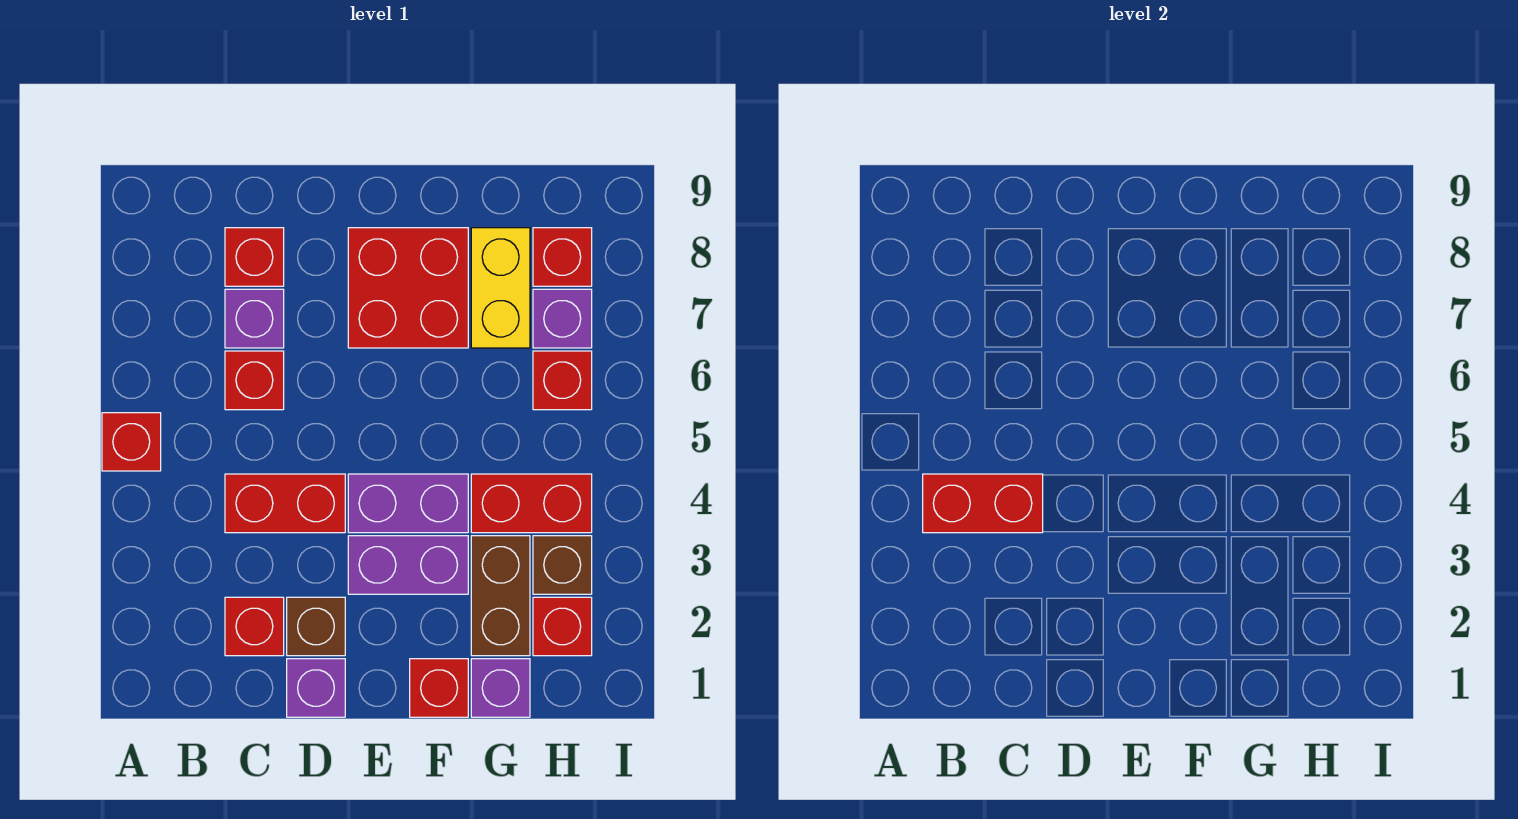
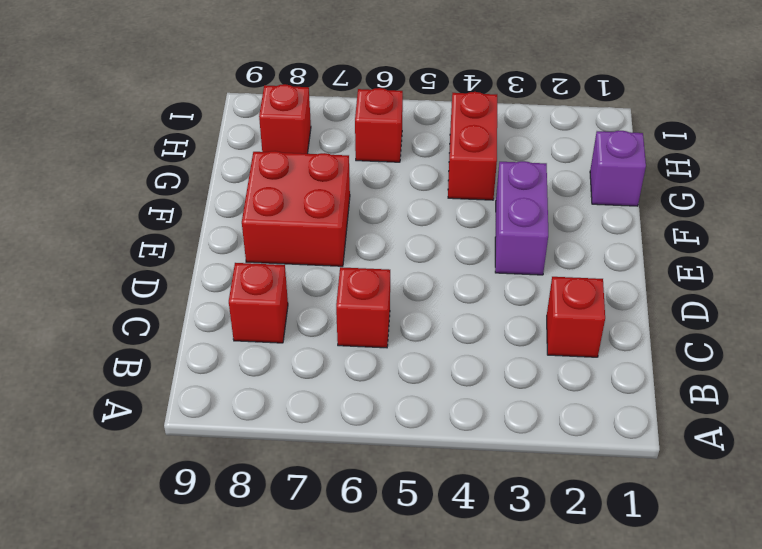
none -> red 1x1 brick [102,413,161,471]
none -> red 1x2 brick [225,474,345,533]
none -> purple 1x1 brick [225,289,284,348]

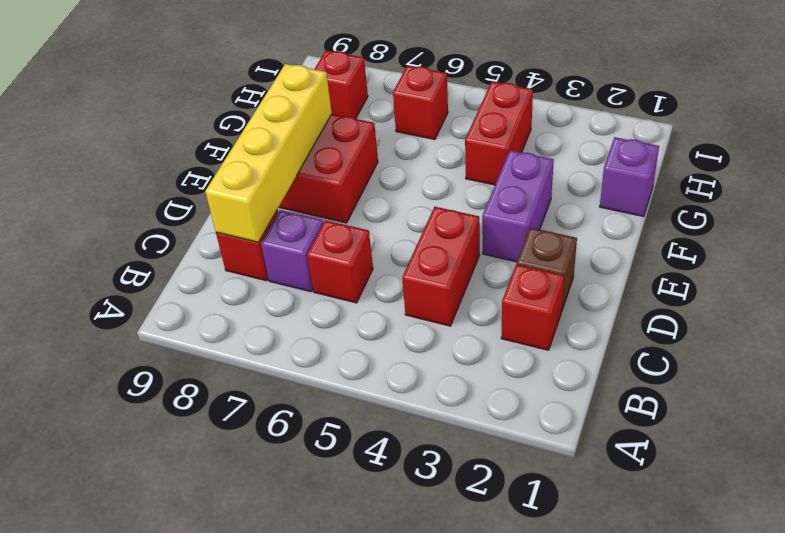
yellow 1x4 brick [205,64,332,242] -> none
none -> red 1x1 brick [102,413,161,471]
none -> purple 1x1 brick [287,659,345,717]
none -> purple 1x2 brick [348,474,468,533]

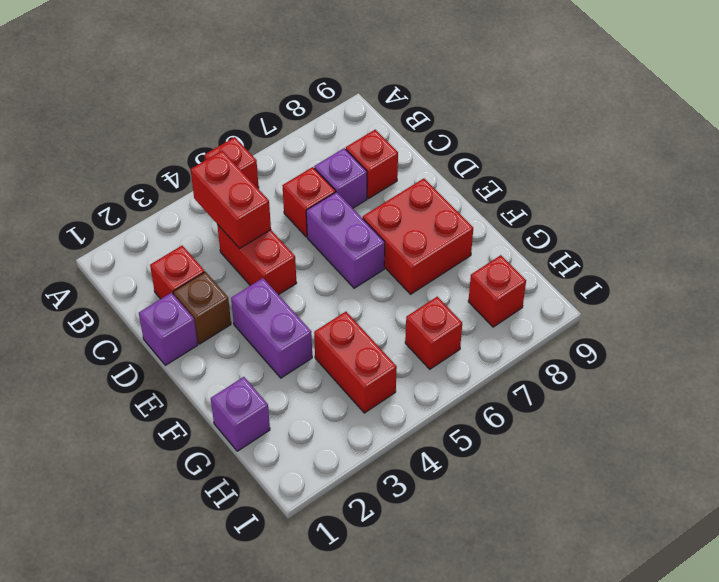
purple 1x2 brick [306,192,385,288] -> purple 1x2 brick moved to [348,474,468,533]
none -> red 1x1 brick [410,659,468,717]
none -> brown 1x2 brick [471,536,530,656]
none -> yellow 1x2 brick [471,228,530,348]

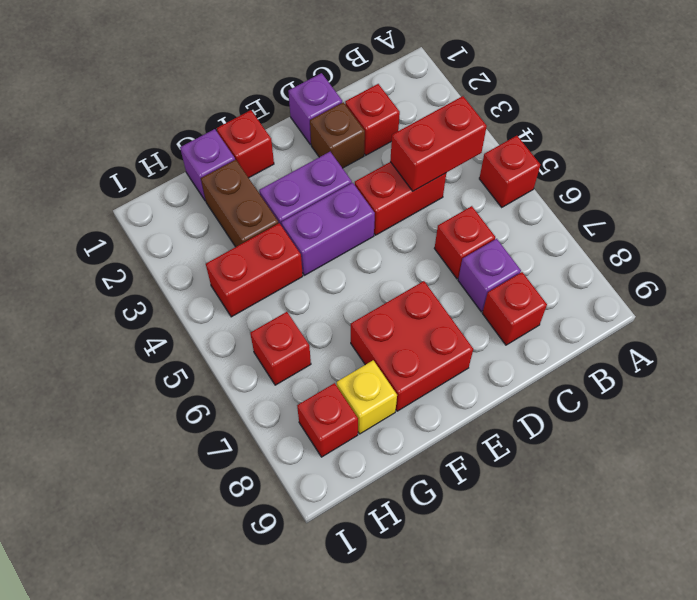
yellow 1x1 brick [337,360,397,434] -> yellow 1x2 brick [471,228,530,348]
none -> red 1x1 brick [533,597,592,656]
none -> brown 1x1 brick [533,536,592,594]
none -> purple 1x1 brick [533,289,592,348]

